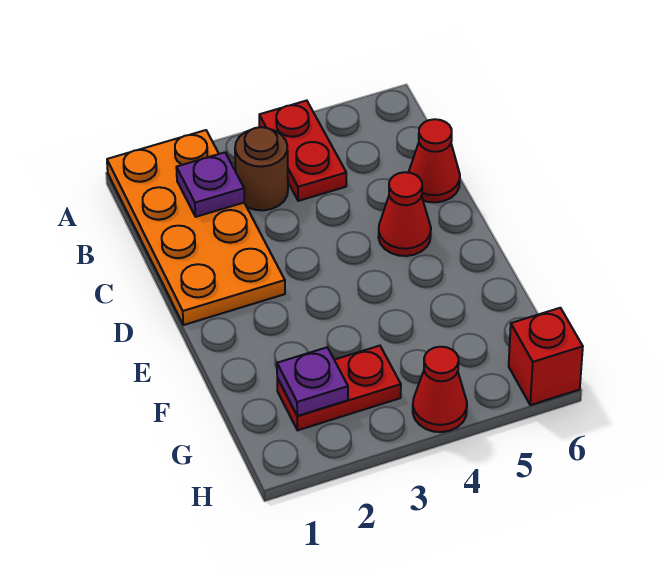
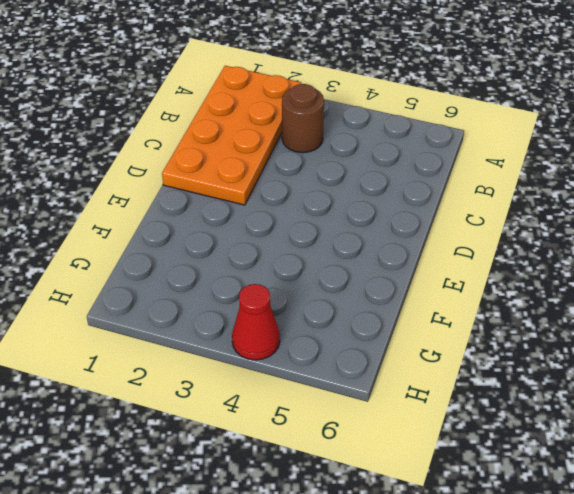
none -> red 1x2 plate [259,101,346,201]
none -> red 1x1 cone [409,119,460,202]

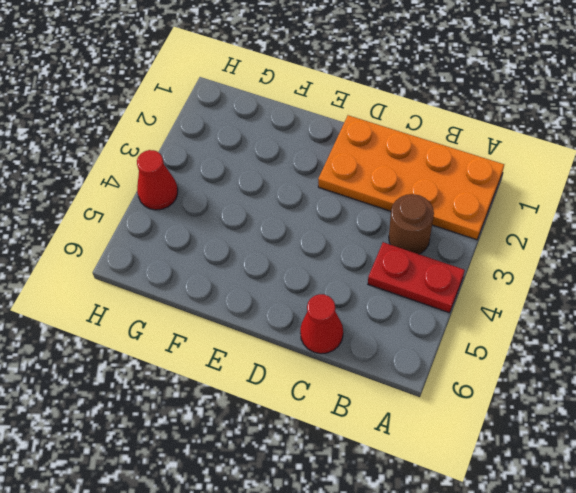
none -> red 1x1 cone [378,172,431,256]
none -> red 1x2 plate [277,346,401,430]

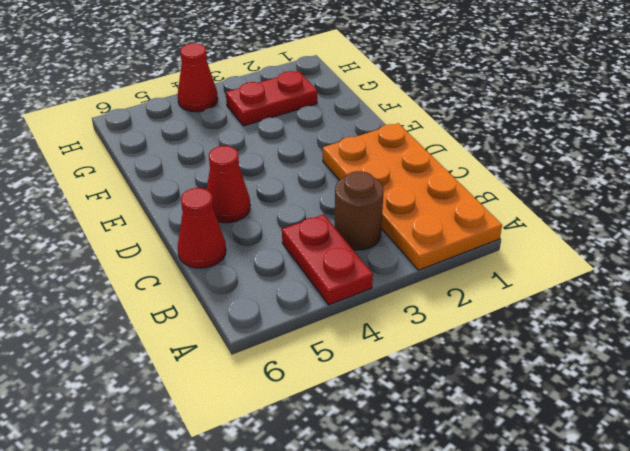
none -> red 1x1 brick [509,308,583,405]
none -> purple 1x1 plate [176,152,244,217]

